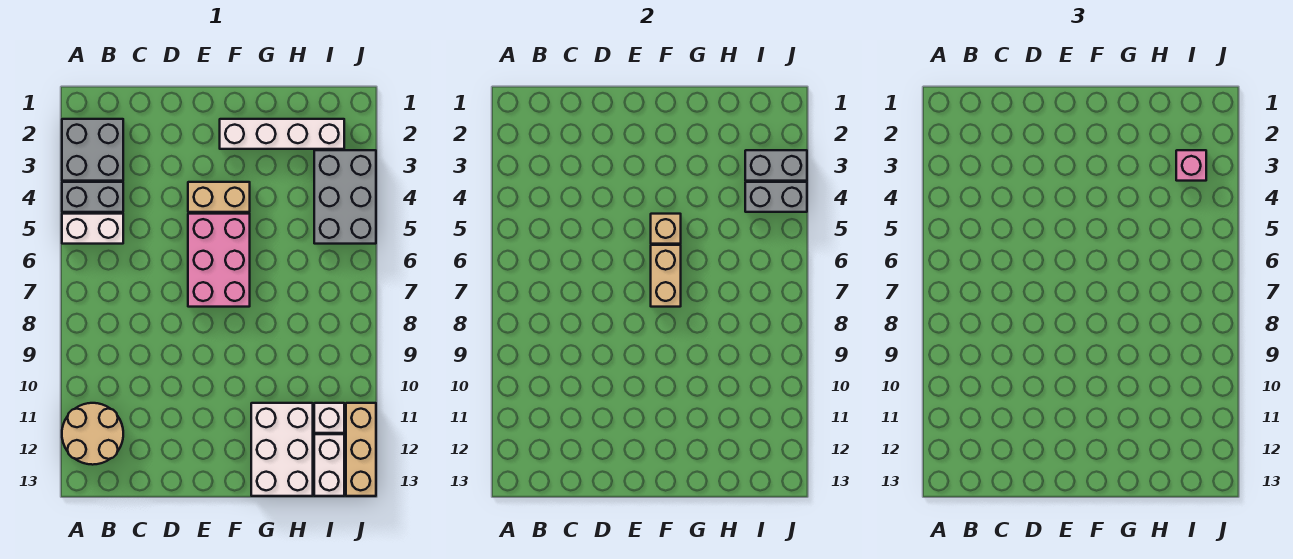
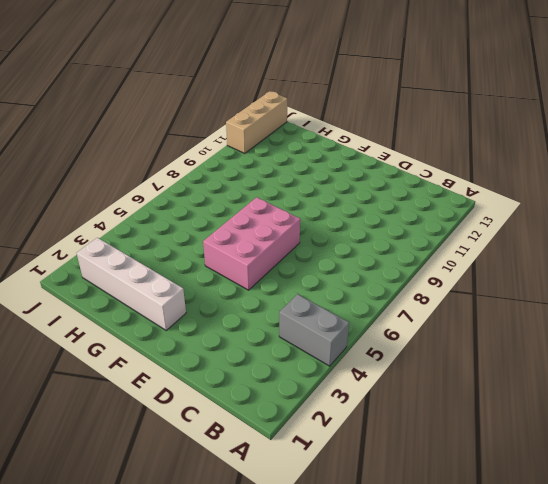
none -> grey 2x2 brick [62,119,123,181]
none -> white 1x2 brick [62,214,123,244]
none -> tan 2x2 round brick [62,403,123,465]

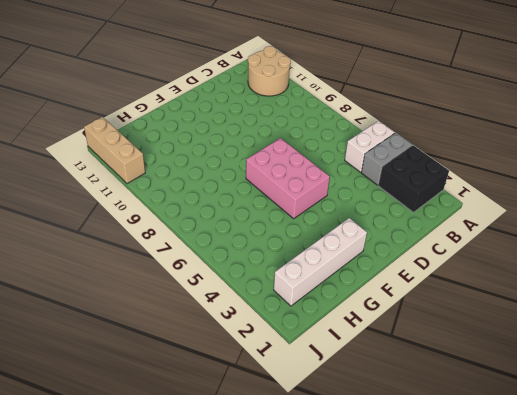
black 2x2 brick [379,145,449,212] -> grey 2x2 brick [62,119,123,181]
none -> tan 1x2 brick [188,182,250,212]
none -> white 2x3 brick [251,403,313,496]
none -> grey 2x3 brick [314,150,376,244]

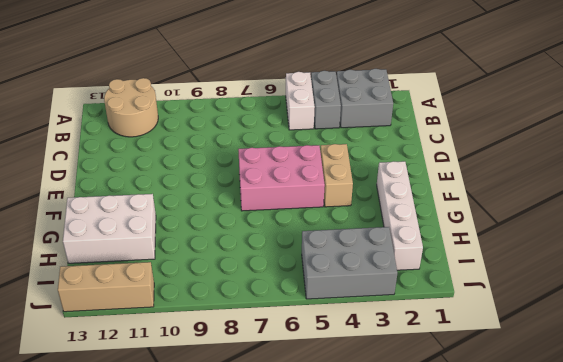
none -> white 1x1 brick [314,403,344,433]
none -> white 1x2 brick [314,434,344,496]
none -> tan 1x1 brick [651,214,681,244]

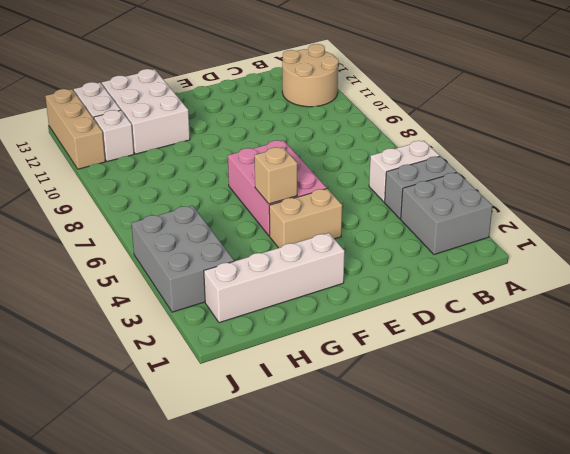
none -> tan 1x2 brick [651,245,681,307]
none -> grey 1x2 brick [745,150,807,181]
none -> grey 1x2 brick [745,182,807,212]

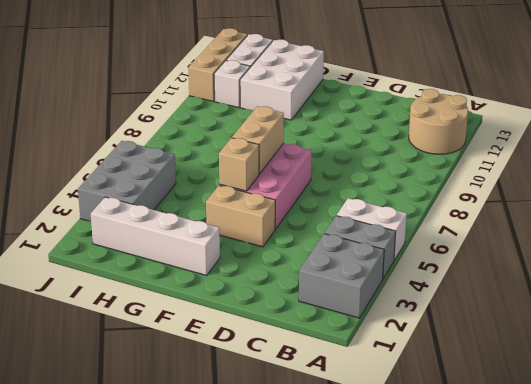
none -> grey 1x2 brick [745,150,807,181]
none -> grey 1x2 brick [745,182,807,212]
none -> pink 1x1 brick [1176,150,1206,181]

